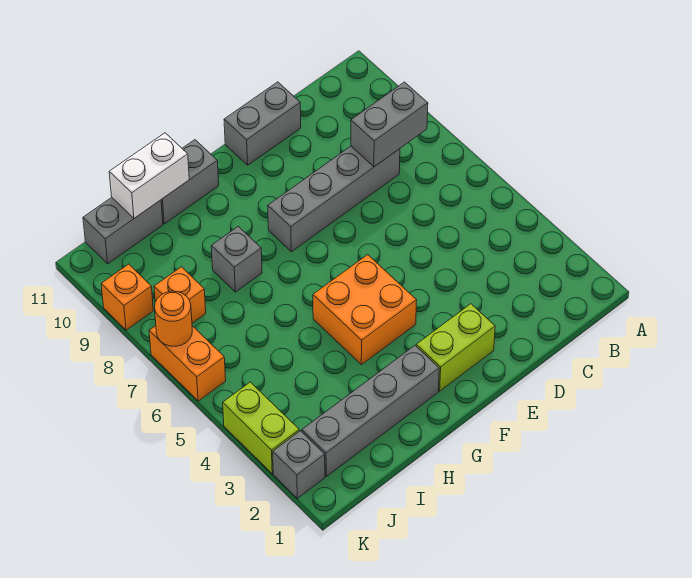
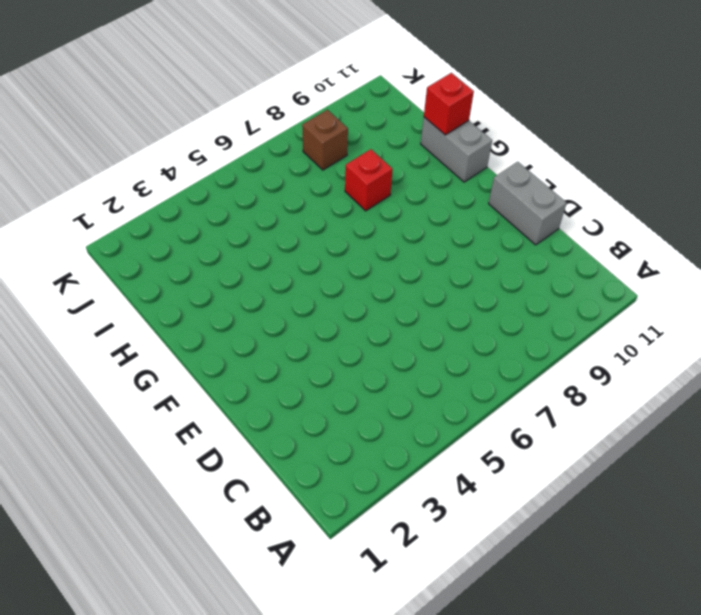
red 1x1 brick [345,149,393,211] -> grey 1x1 brick [211,226,262,292]
red 1x1 brick [424,73,474,135] -> white 1x2 brick [109,133,189,218]
brown 1x1 brick [302,110,348,170] -> orange 1x1 brick [154,267,206,323]
none -> grey 1x4 brick [268,146,400,252]
none -> lime 1x2 brick [416,304,495,391]
none -> orange 2x2 brick [313,255,417,365]

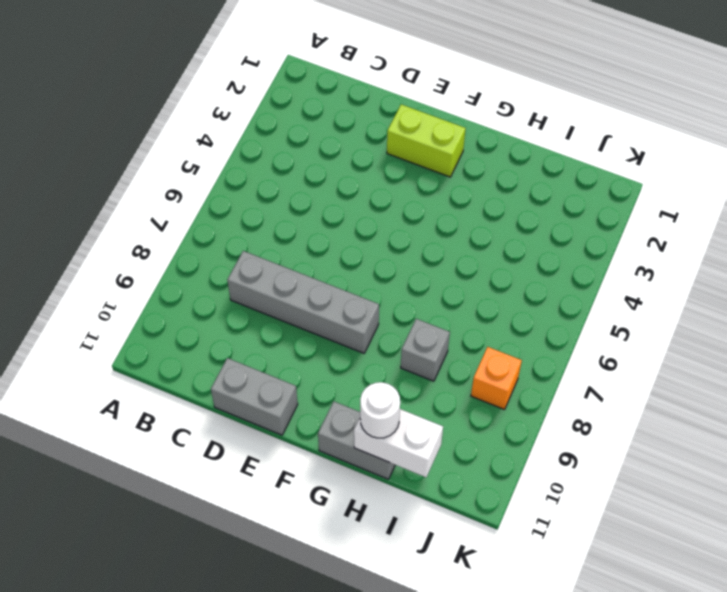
white 1x1 round brick [360,382,400,438] -> none
none -> orange 2x2 brick [313,255,417,365]
none -> grey 1x4 brick [302,346,439,477]
none -> grey 1x2 brick [83,197,163,264]

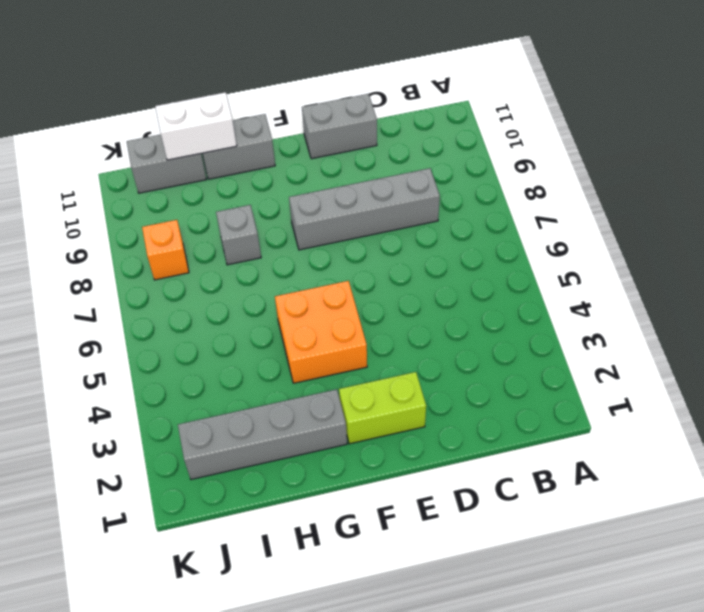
none -> grey 1x1 brick [273,431,325,498]
none -> lime 1x2 brick [223,382,299,474]
none -> orange 1x2 brick [149,326,226,401]

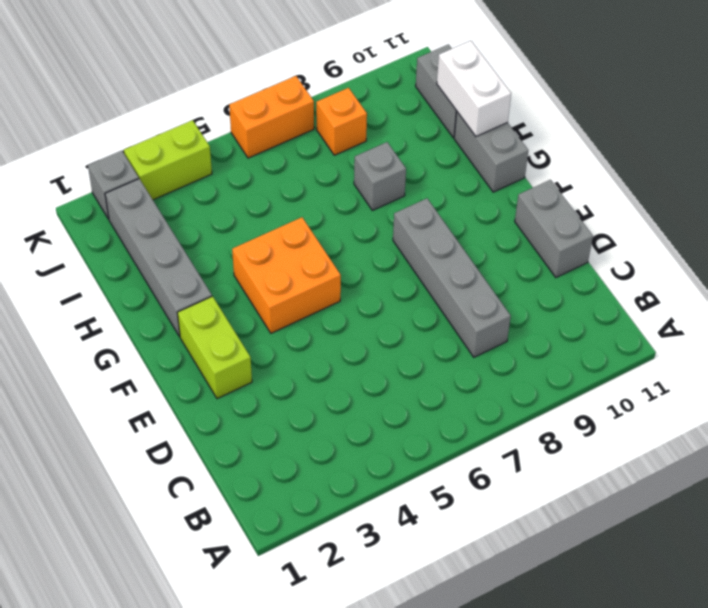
none -> orange 1x1 brick [101,264,153,330]
none -> grey 1x2 brick [351,82,428,167]
none -> orange 1x1 round brick [155,291,192,346]

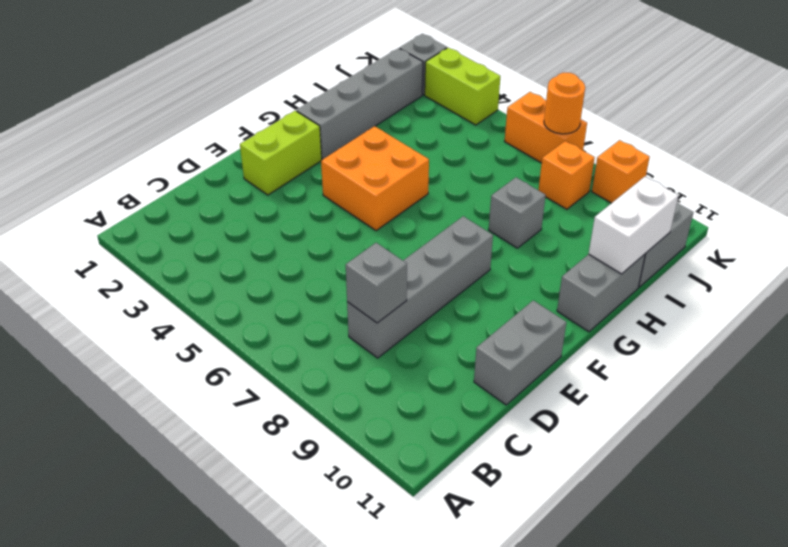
grey 1x1 brick [346,243,407,323] -> grey 1x2 brick [351,82,428,167]

